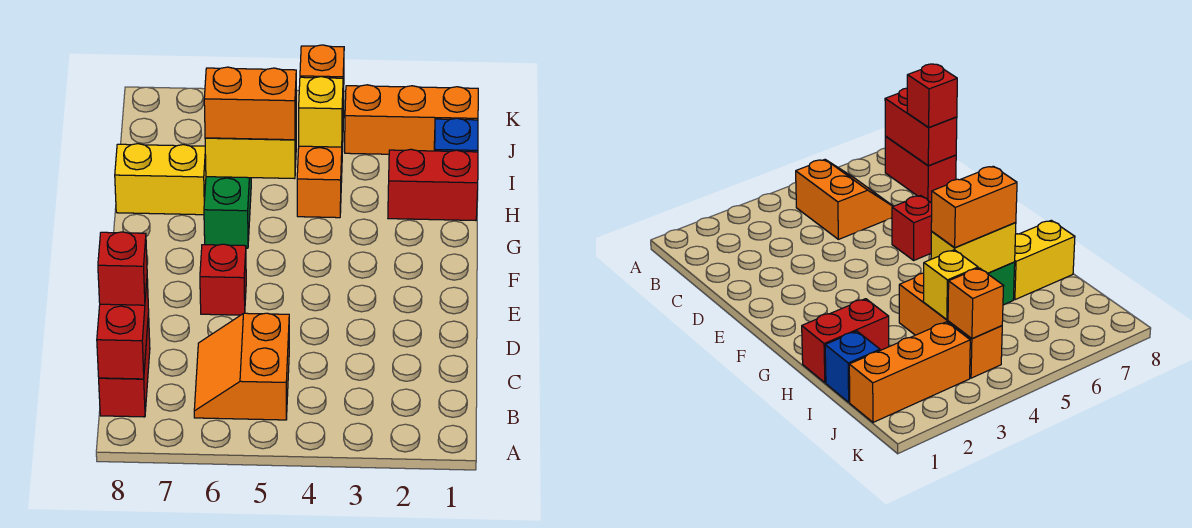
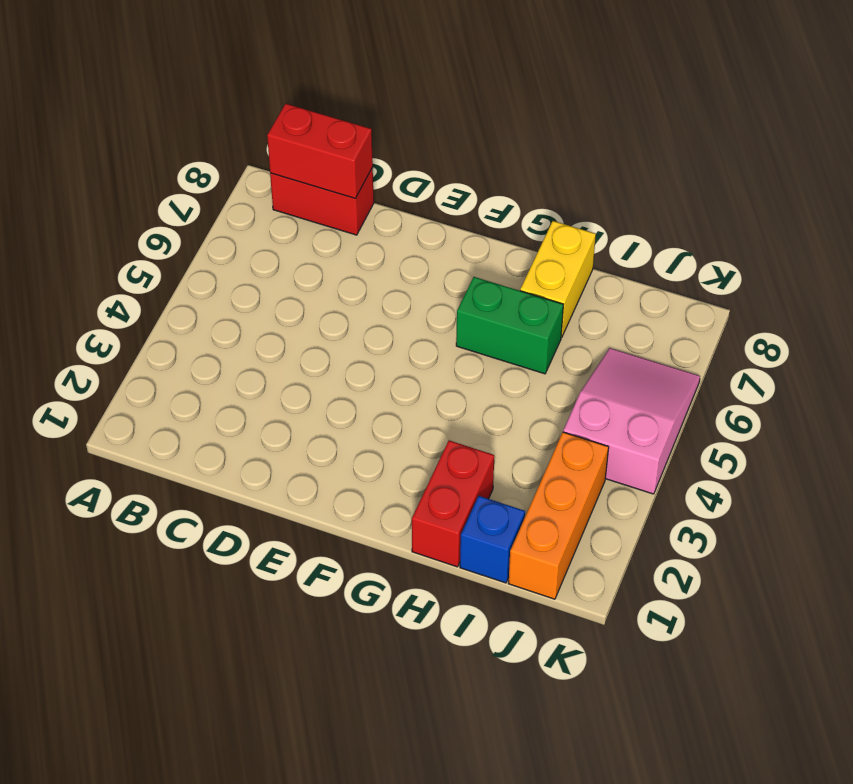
pink 2x3 slope [563,348,700,494] -> orange 1x3 brick [297,96,344,218]
none -> orange 2x2 slope [194,313,289,420]
none -> red 1x1 brick [200,244,246,315]
none -> yellow 1x2 brick [205,128,296,179]

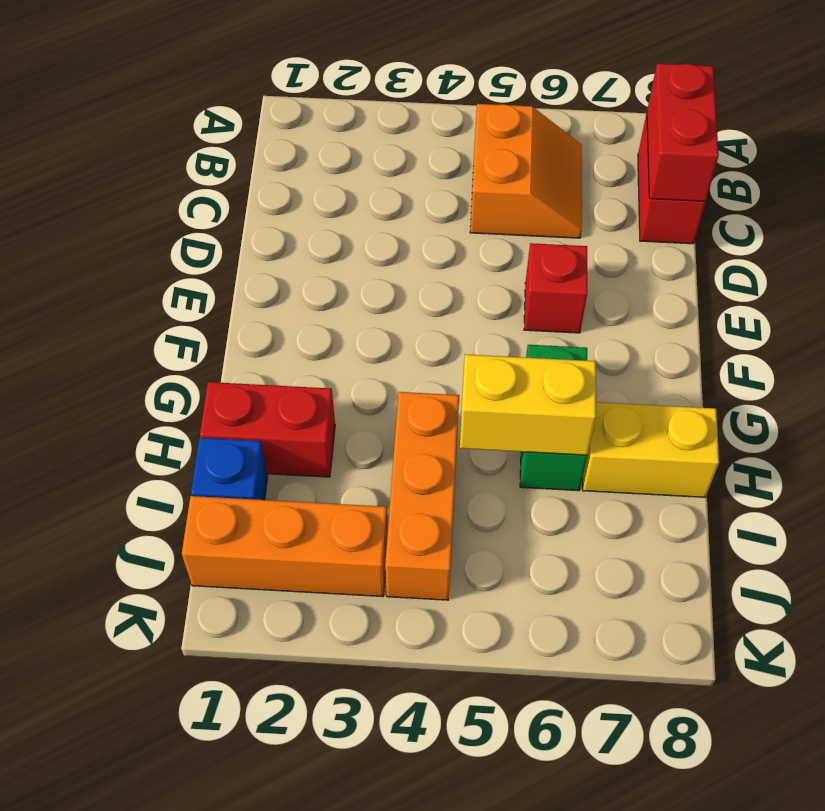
none -> yellow 1x1 brick [299,77,343,147]
none -> orange 1x1 brick [300,45,344,95]
none -> red 1x1 brick [98,232,147,305]

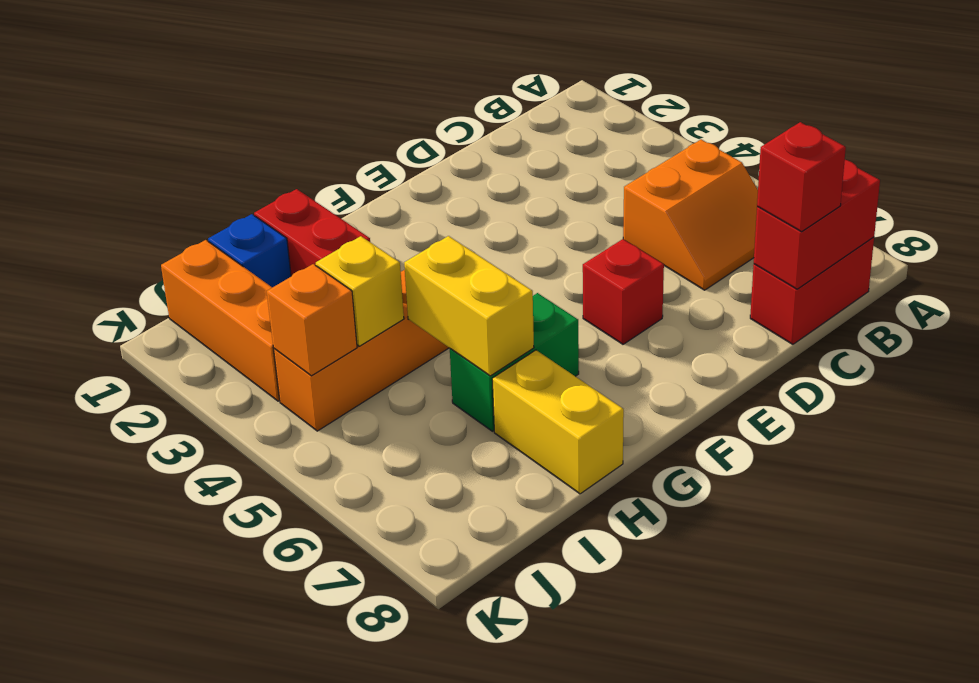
none -> orange 1x2 brick [204,67,296,140]

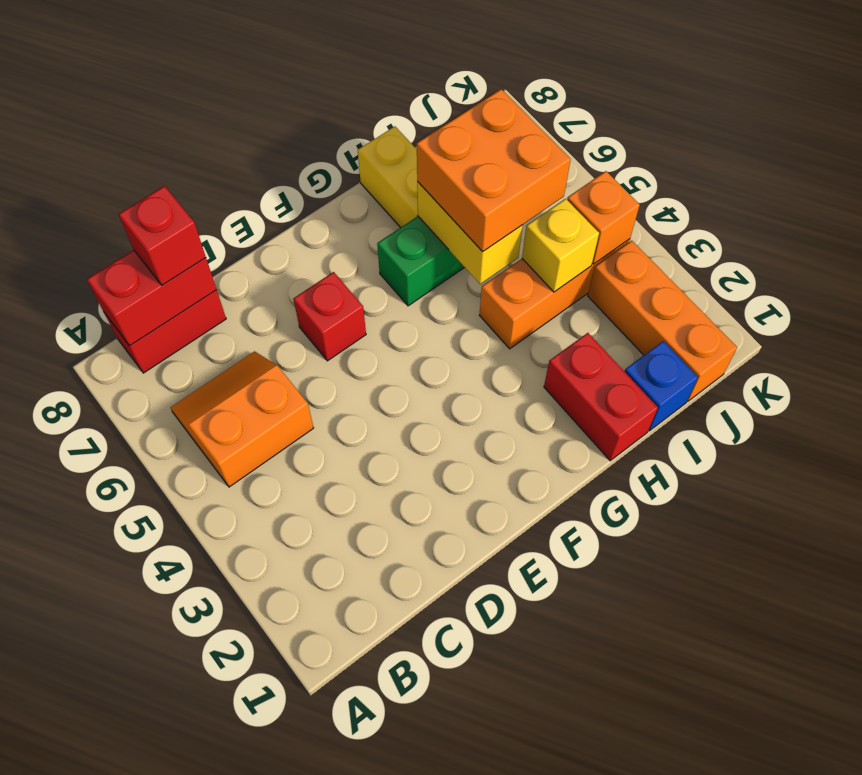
orange 2x2 brick [417,89,571,252] -> orange 1x2 brick [204,67,296,140]

